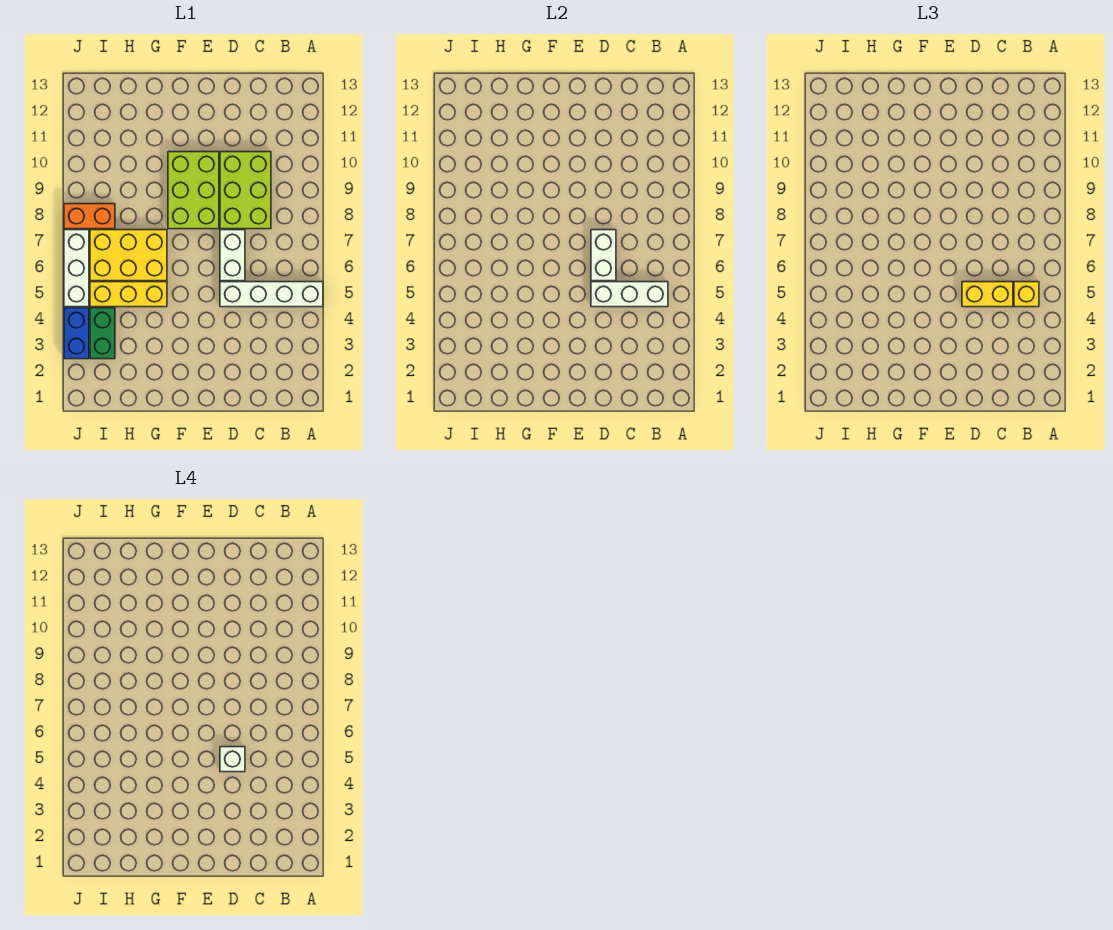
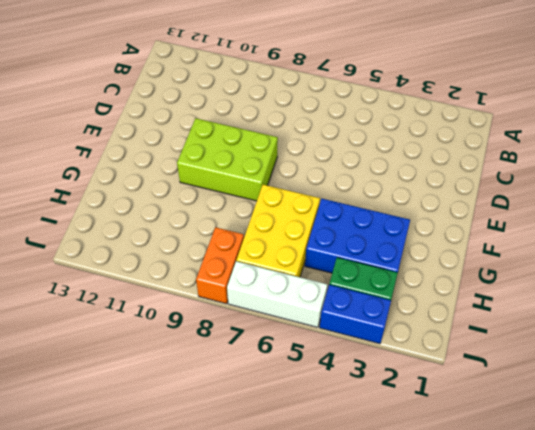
blue 2x3 brick [305,199,410,273] -> yellow 1x3 brick [90,282,167,307]
none -> white 1x4 brick [220,282,323,307]
none -> lime 2x3 brick [220,152,271,229]
none -> white 1x2 brick [220,230,245,281]

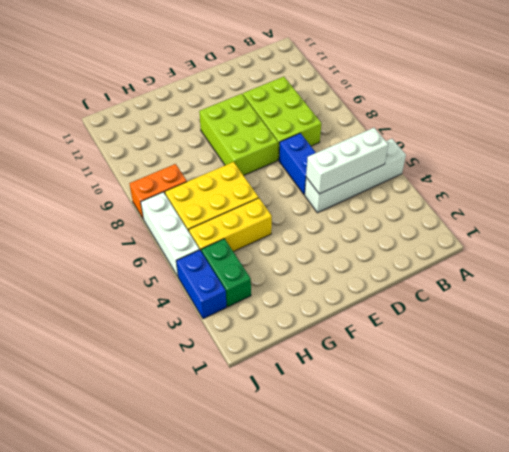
blue 1x2 brick [279,133,316,195] -> white 1x2 brick [220,230,245,281]
none -> white 1x2 brick [591,230,616,281]
none -> yellow 1x1 brick [1014,282,1039,307]
none -> yellow 1x2 brick [962,282,1013,307]

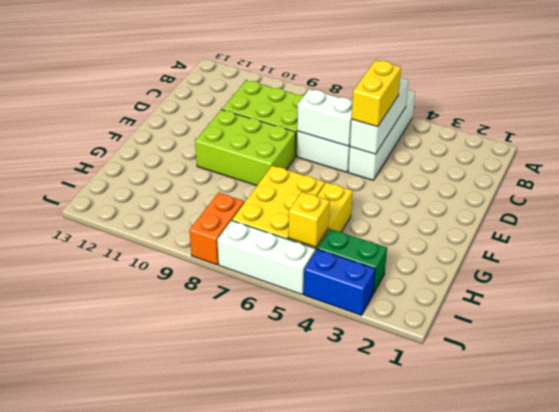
yellow 1x1 brick [289,192,330,247] -> yellow 1x1 brick moved to [1014,282,1039,307]
none -> white 1x1 brick [220,747,245,772]

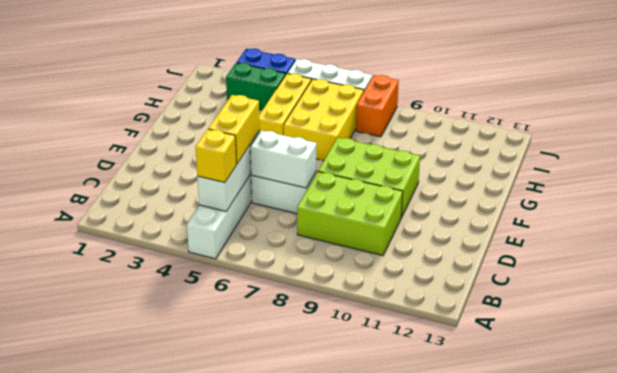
none -> white 1x1 brick [220,747,245,772]

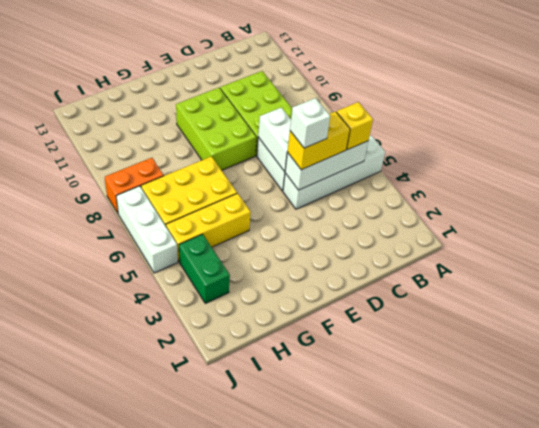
none -> blue 1x2 brick [64,308,89,359]

